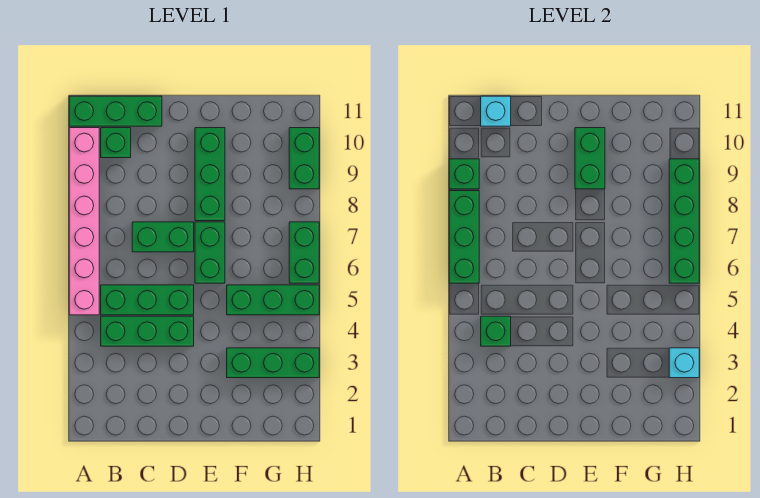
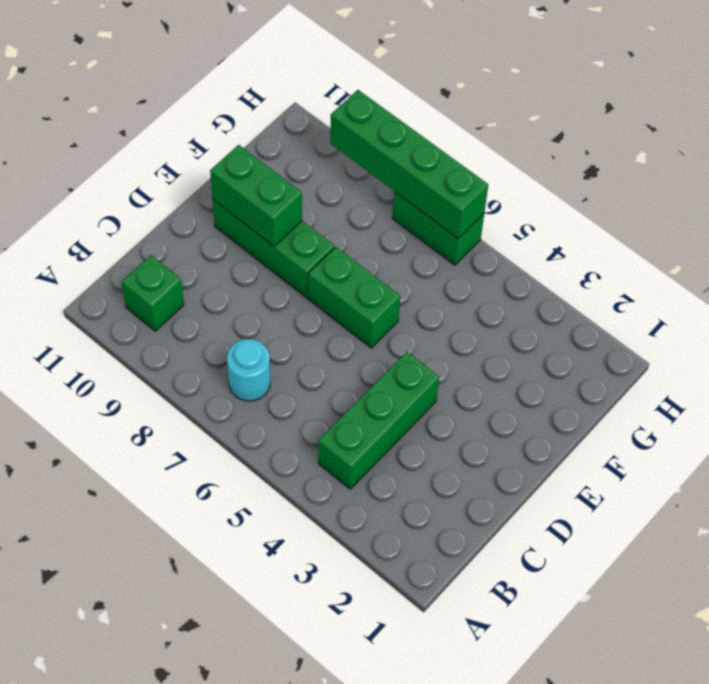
cyan 1x1 round brick [227,339,270,401] -> none
none -> pink 1x6 brick [69,128,99,315]
none -> green 1x3 brick [69,96,162,126]
none -> green 1x3 brick [101,285,194,315]

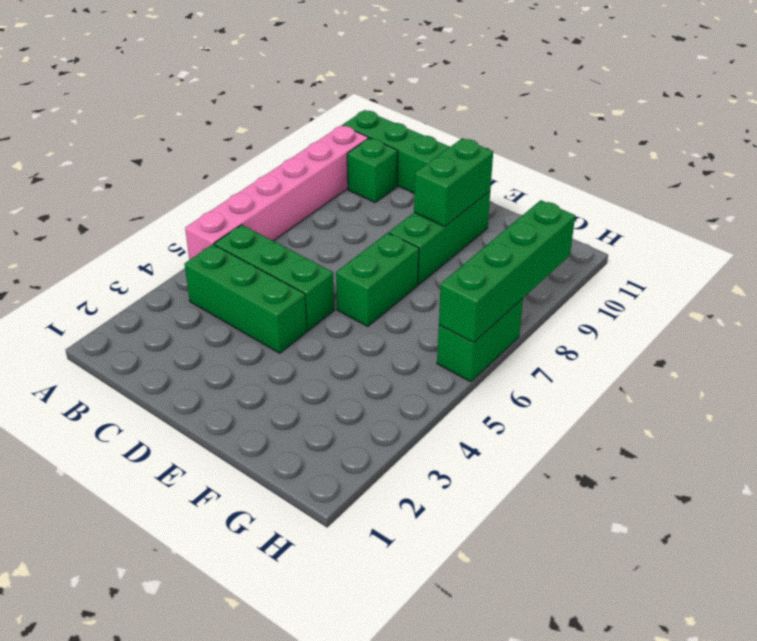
none -> green 1x2 brick [132,222,194,252]
none -> green 1x3 brick [227,348,319,378]
none -> green 1x3 brick [227,285,319,315]

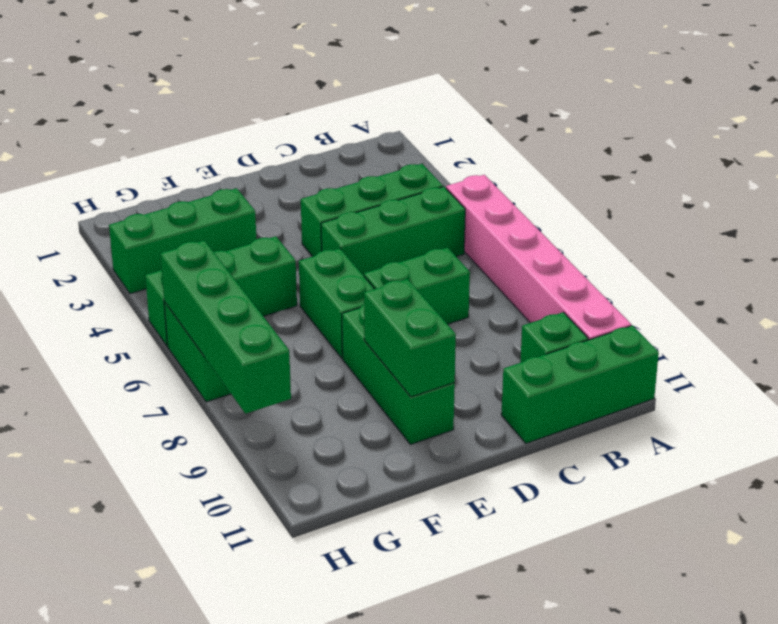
none -> green 1x2 brick [289,128,319,189]
none -> green 1x3 brick [449,191,479,283]
none -> green 1x1 brick [449,159,479,189]

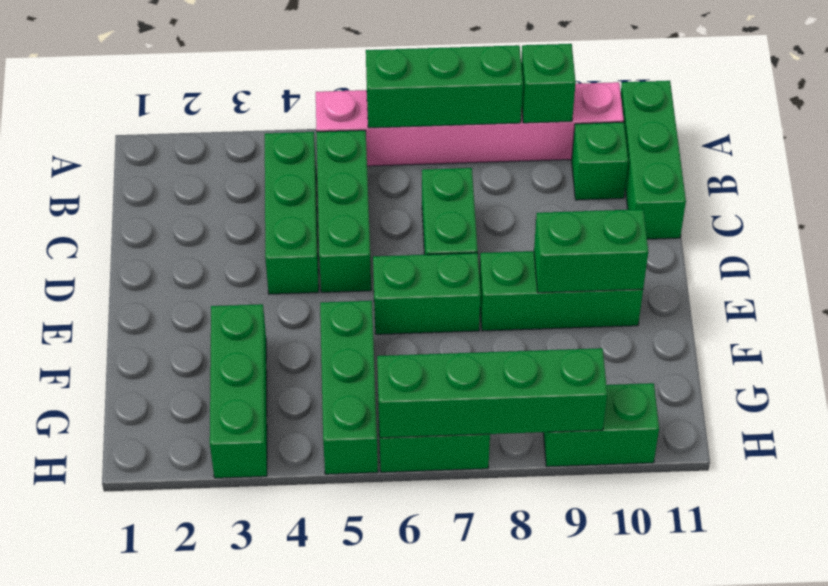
none -> green 1x1 brick [481,316,511,346]
none -> cyan 1x1 brick [481,96,511,126]
none -> cyan 1x1 brick [669,348,699,378]

